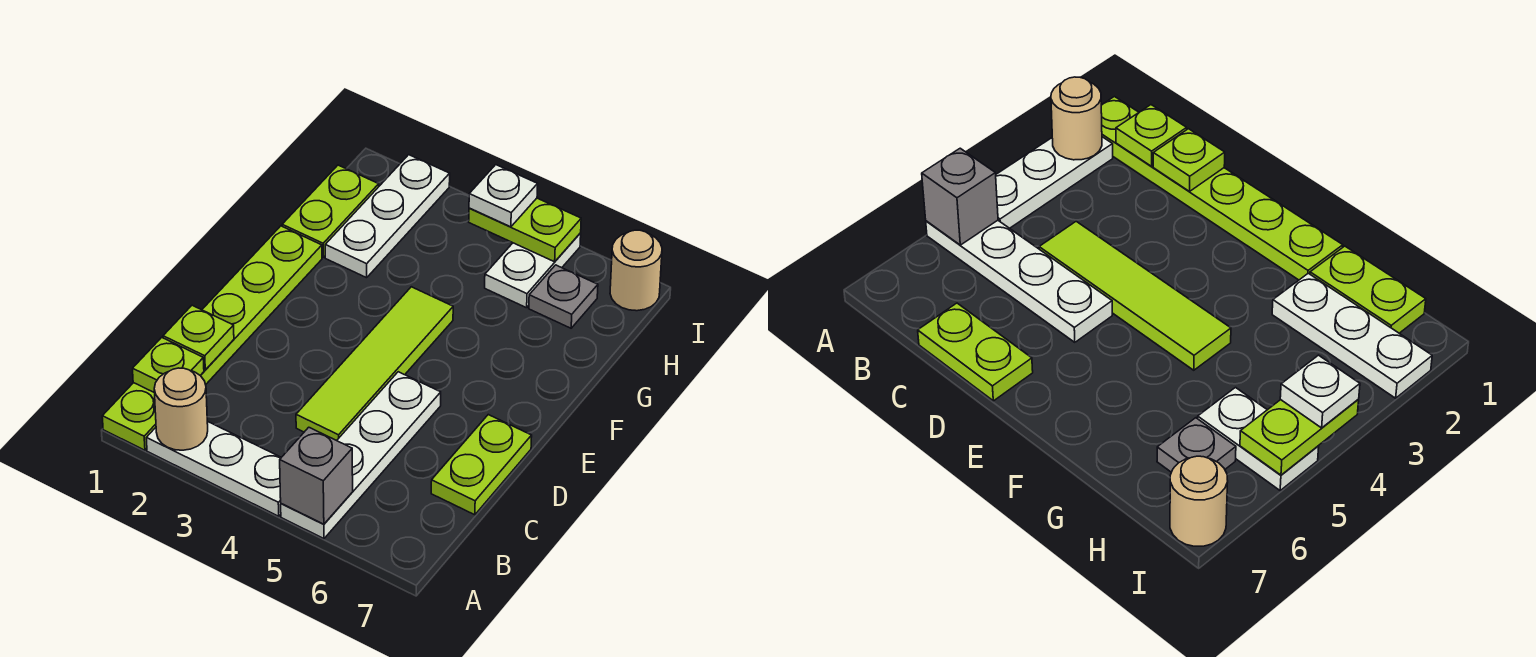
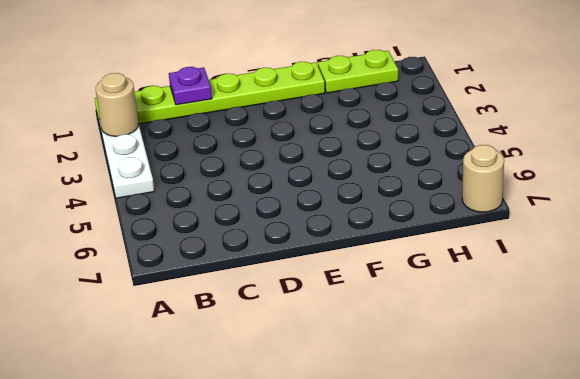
purple 1x1 plate [169,67,212,105] -> lime 1x1 plate [163,305,234,370]
none -> white 1x4 plate [281,372,441,539]
none -> lime 1x4 tile [296,287,453,441]
none -> lime 1x2 plate [431,415,532,515]

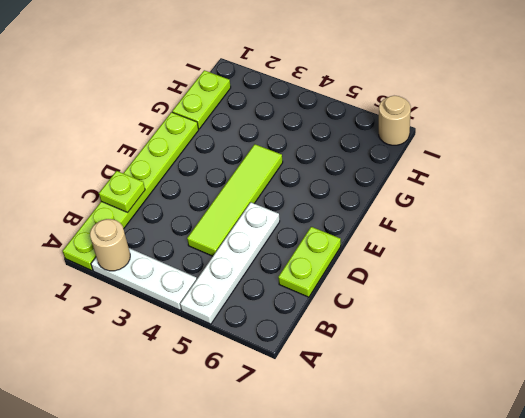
none -> white 1x3 plate [325,155,450,278]
none -> white 1x2 plate [485,233,581,308]
none -> grey 1x1 plate [529,265,598,328]

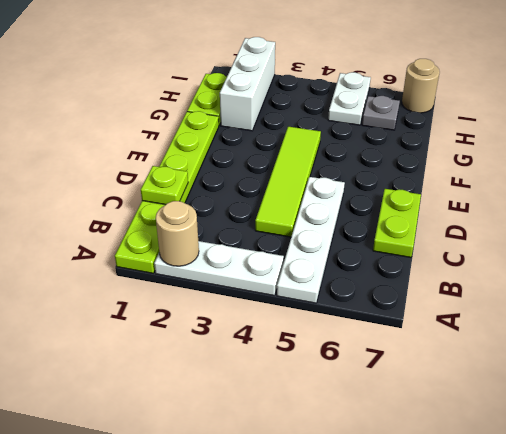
white 1x3 brick [220,37,275,131] -> white 1x3 plate [325,155,450,278]
none -> grey 1x1 brick [280,427,353,524]
none -> lime 1x1 plate [133,337,204,392]
none -> lime 1x2 plate [469,198,581,262]

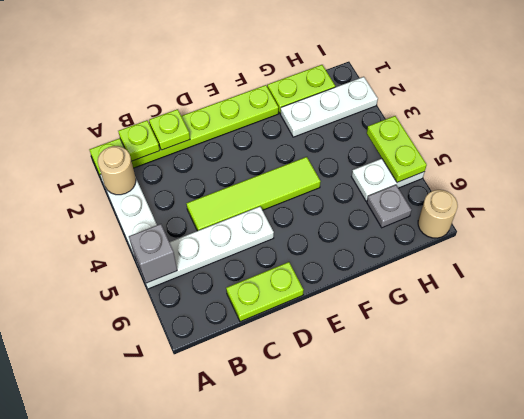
none -> white 1x1 plate [469,165,538,227]

